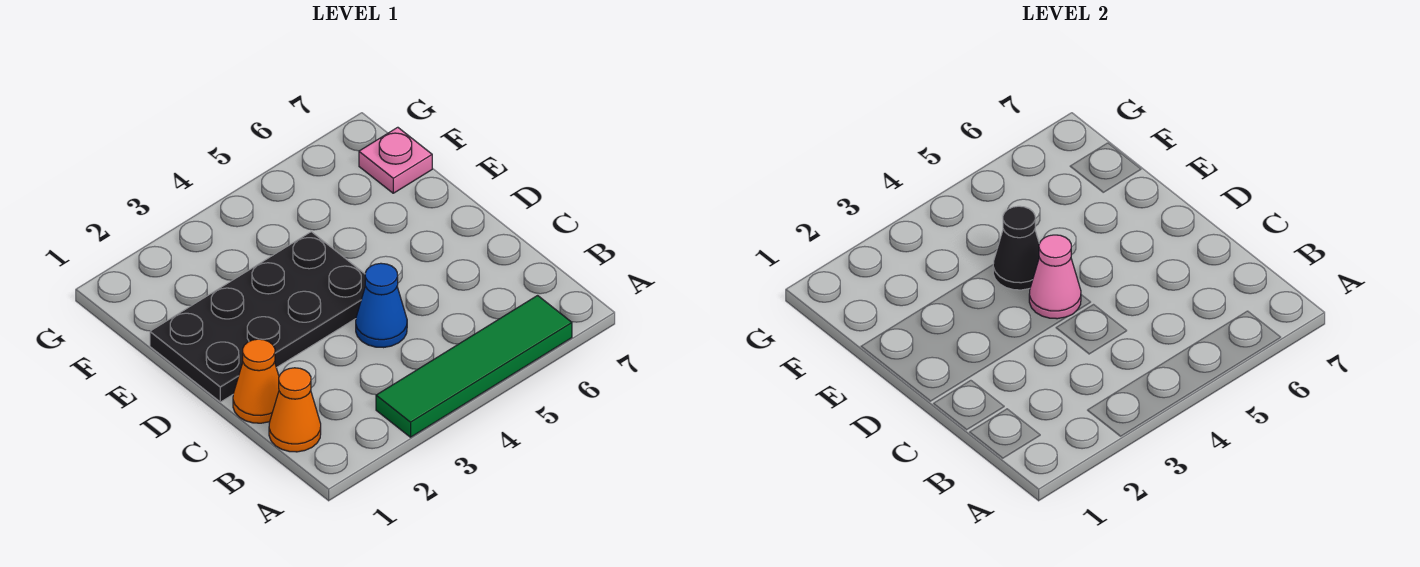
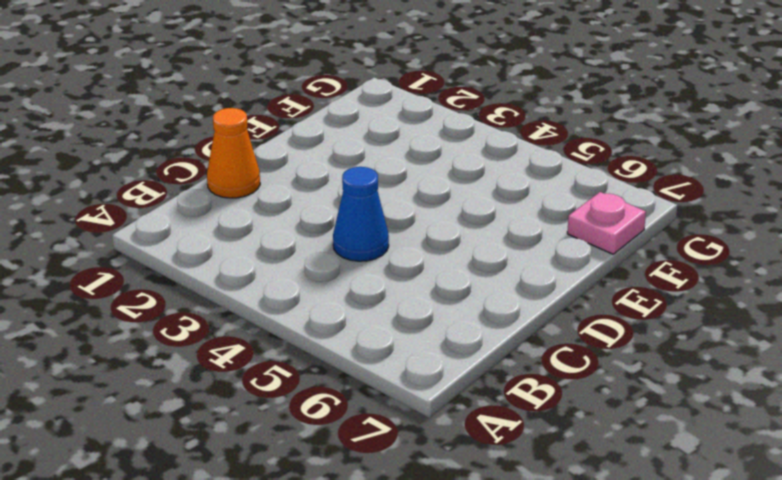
none -> green 1x4 tile [376,296,572,437]
none -> orange 1x1 cone [269,368,321,452]

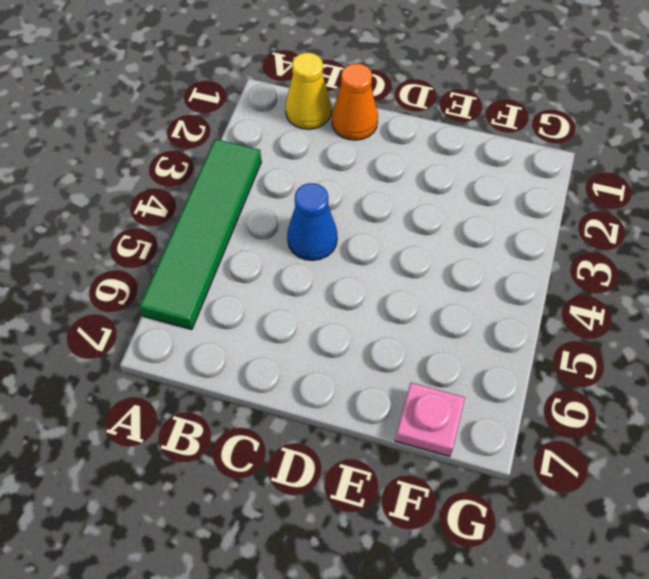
yellow 1x1 cone [285,53,331,129] -> orange 1x1 cone [269,368,321,452]
none -> black 2x4 plate [150,232,365,402]
none -> pink 1x1 cone [1029,235,1081,319]

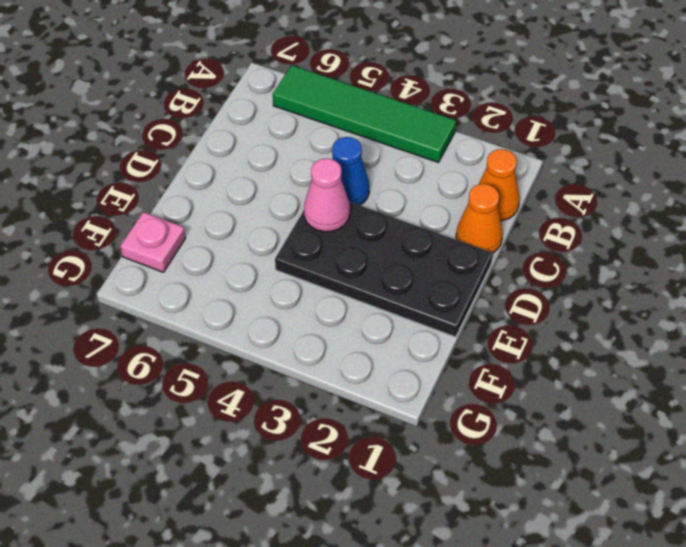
none -> black 1x1 cone [993,206,1039,290]

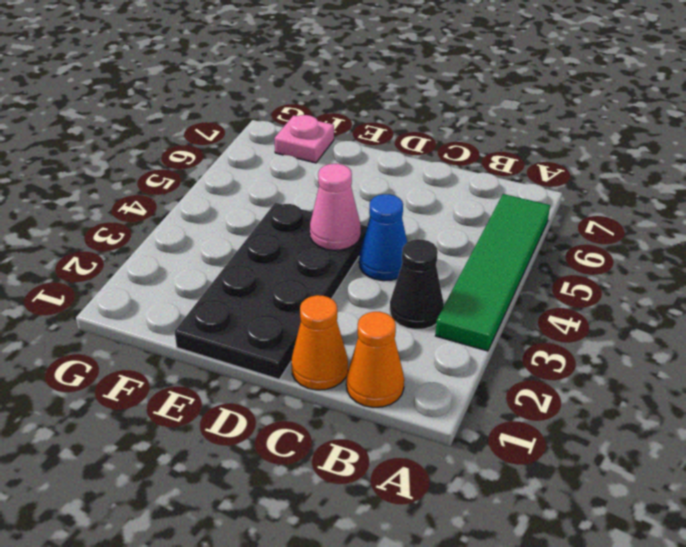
black 1x1 cone [390,239,444,329] -> black 1x1 cone moved to [993,206,1039,290]

